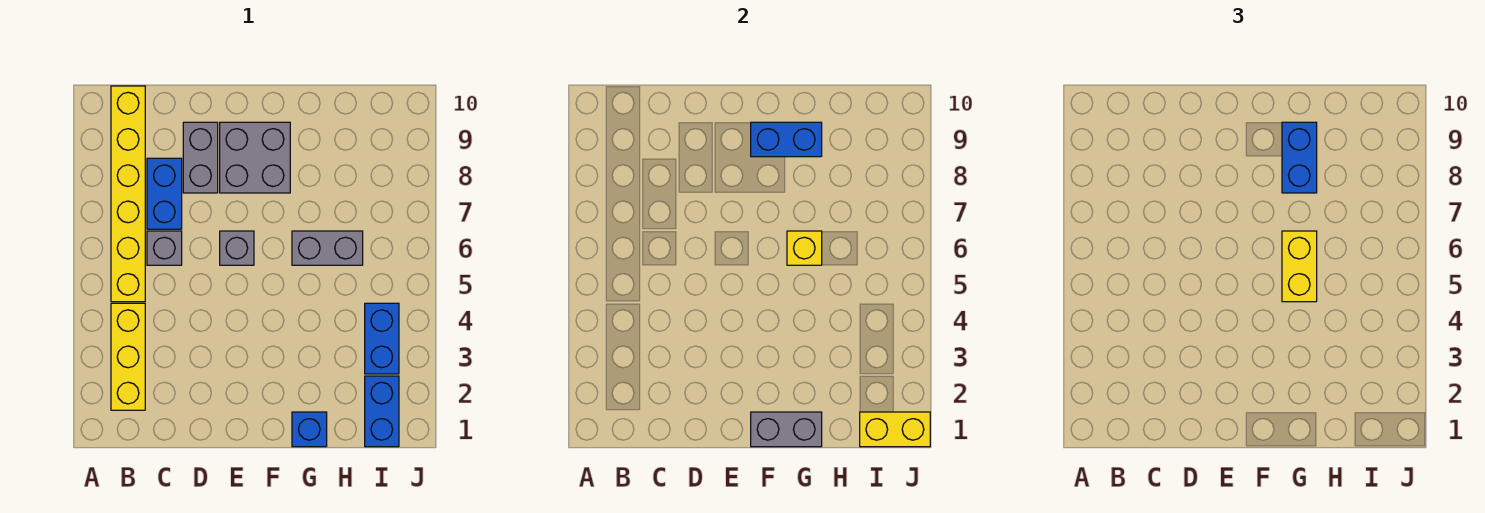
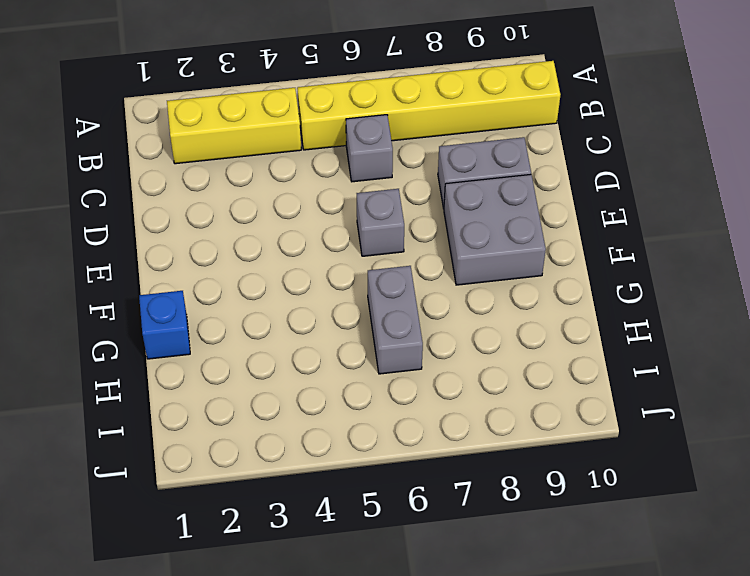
none -> blue 1x2 brick [147,158,182,229]
none -> blue 1x2 brick [365,376,399,447]
none -> blue 1x2 brick [365,303,399,374]

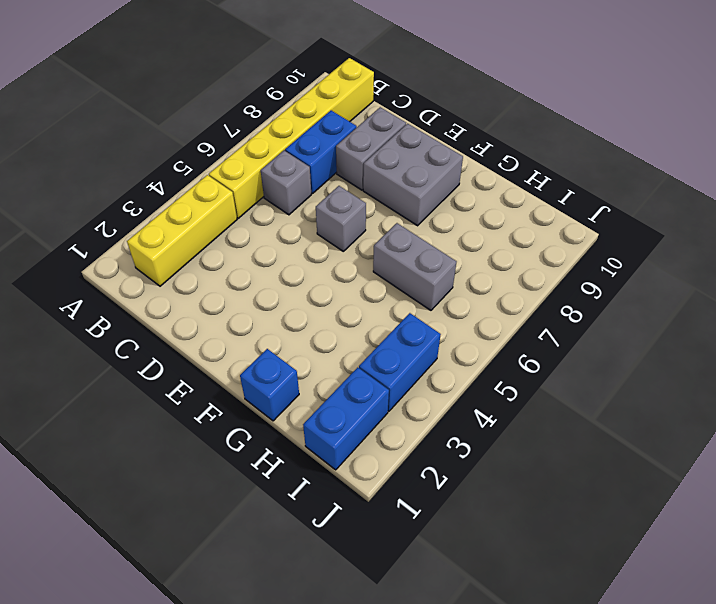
none -> grey 1x2 brick [751,412,822,447]
none -> blue 1x2 brick [751,122,822,157]
none -> yellow 1x1 brick [787,231,822,265]

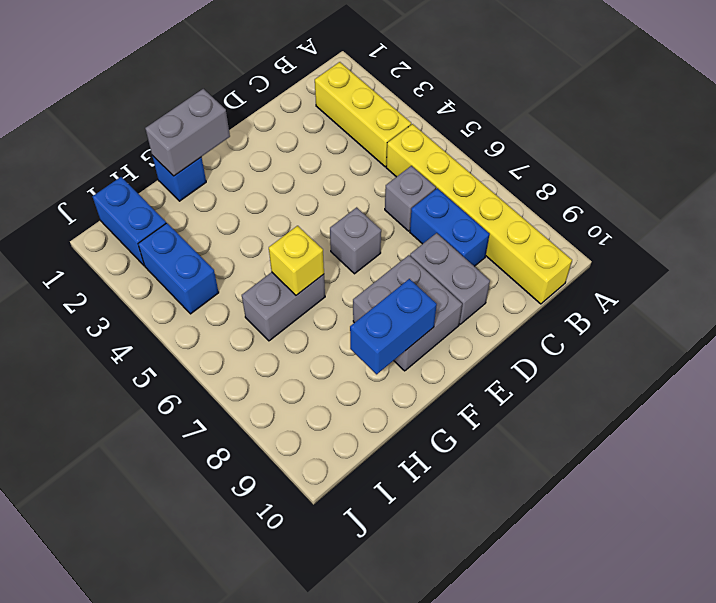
none -> yellow 1x2 brick [860,412,930,447]
none -> yellow 1x2 brick [1282,231,1317,302]
none -> blue 1x2 brick [1282,122,1317,193]

